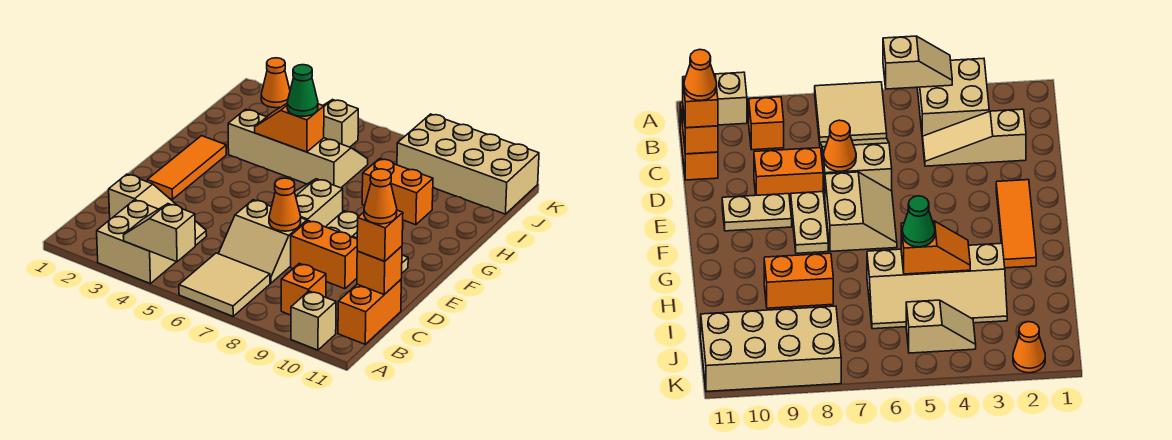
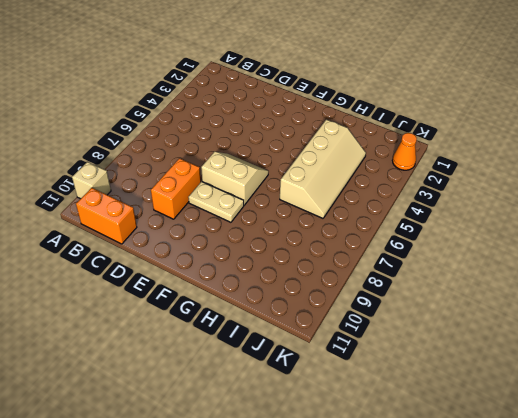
none -> tan 2x2 brick [97,200,176,284]
none -> tan 2x2 tile [179,253,270,316]
none -> orange 1x1 brick [281,264,326,315]

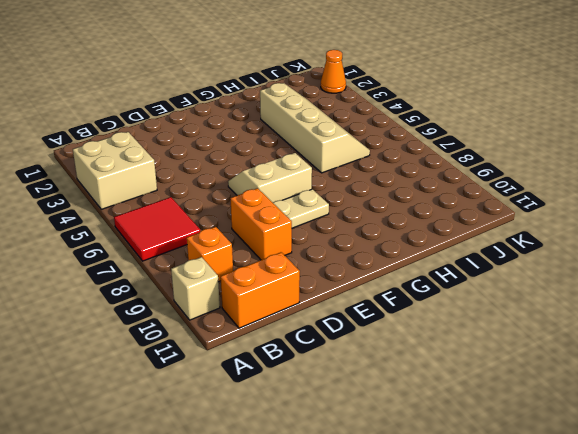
red 2x2 tile [114,197,200,261] -> tan 2x2 tile [179,253,270,316]
none -> tan 1x3 slope [109,174,207,246]
none -> tan 2x2 slope [218,200,307,283]
none -> orange 1x3 tile [147,136,226,199]

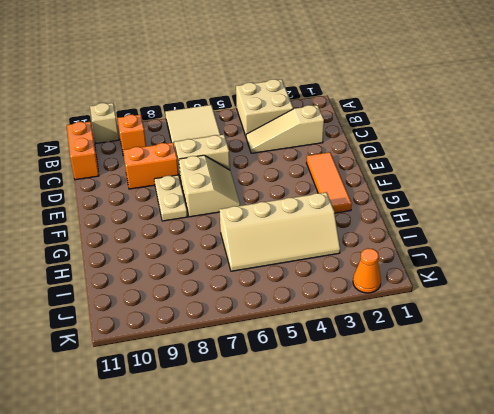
none -> tan 1x2 plate [722,194,792,231]
none -> orange 1x2 brick [362,159,433,225]
none -> tan 1x2 slope [323,100,358,147]

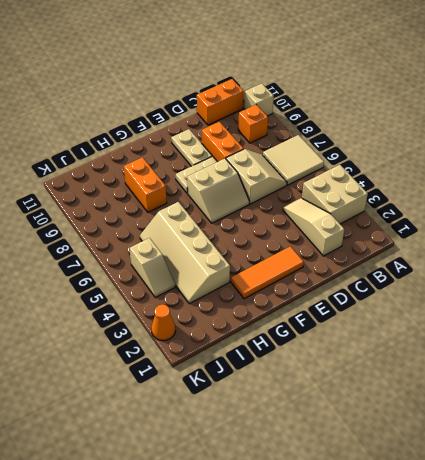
none -> tan 2x4 brick [397,114,539,214]
none -> tan 1x2 slope [123,204,195,262]
none -> orange 1x1 brick [357,246,402,294]

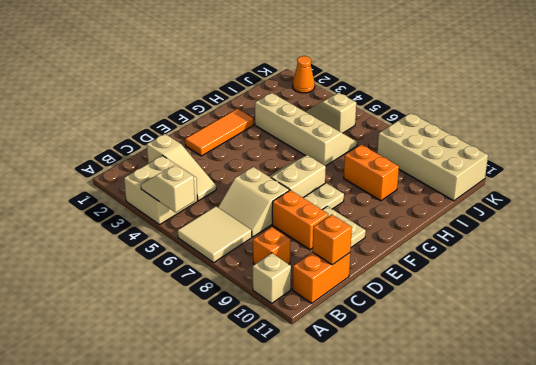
none -> orange 1x1 cone [269,178,301,231]
none -> orange 1x2 slope [255,104,324,152]
none -> orange 1x1 brick [357,210,403,261]

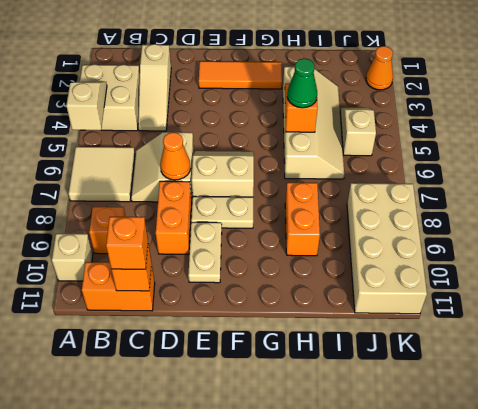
none -> orange 1x1 cone [364,169,397,224]

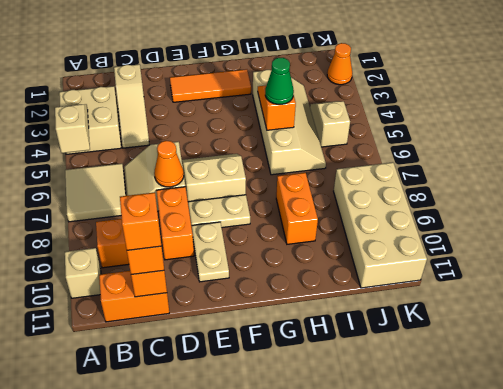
orange 1x1 brick [120,192,161,250] -> orange 1x1 cone [364,169,397,224]

